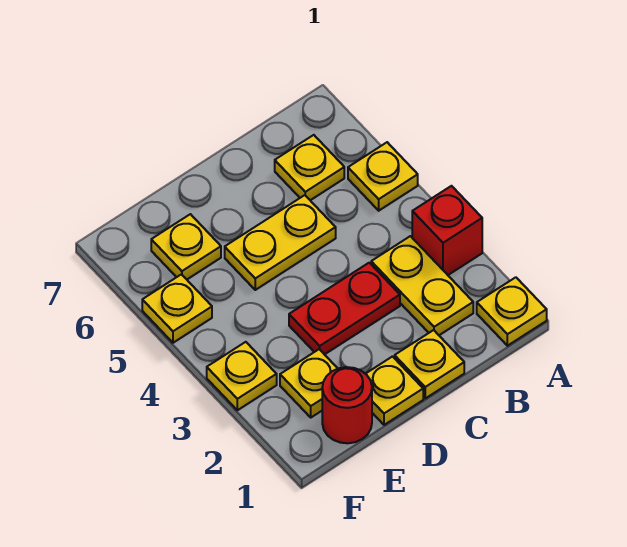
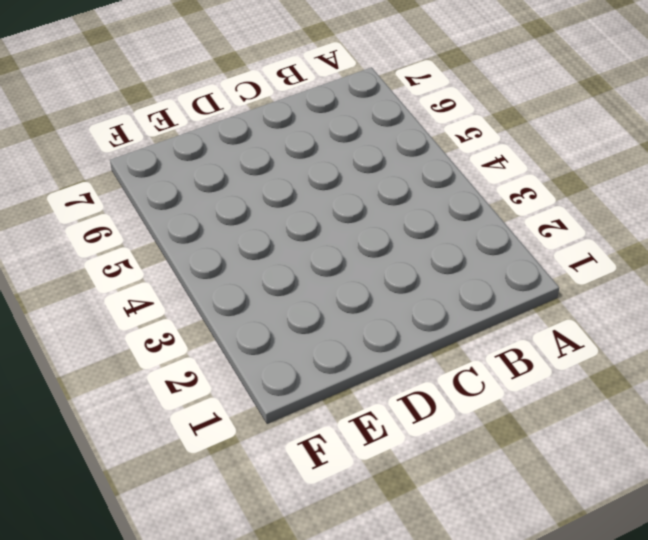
none -> yellow 1x1 plate [477,277,547,346]
none -> red 1x1 brick [412,186,482,275]
none -> yellow 1x1 plate [348,142,418,211]

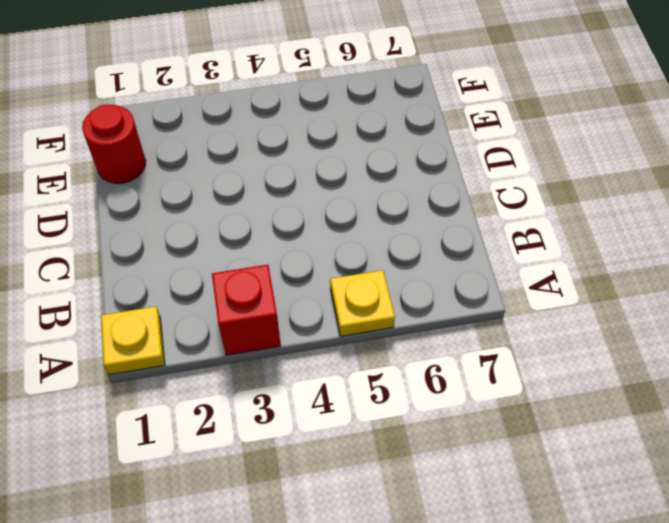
none -> yellow 1x2 plate [371,236,473,335]
none -> yellow 1x1 plate [275,135,344,200]
none -> yellow 1x1 plate [395,330,464,398]

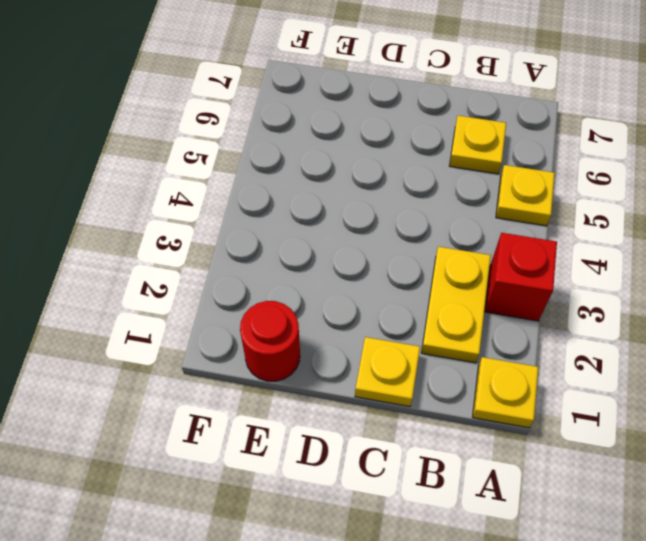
none -> red 1x2 plate [289,263,400,355]
none -> yellow 1x2 plate [225,195,336,290]
none -> yellow 1x1 plate [366,357,423,425]

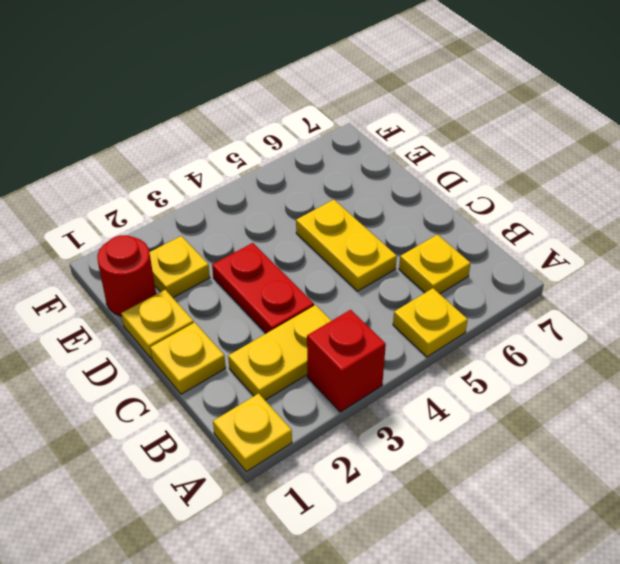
none -> yellow 1x1 plate [151,214,221,279]
none -> yellow 1x1 plate [207,342,277,410]
none -> yellow 1x1 plate [142,274,212,343]

